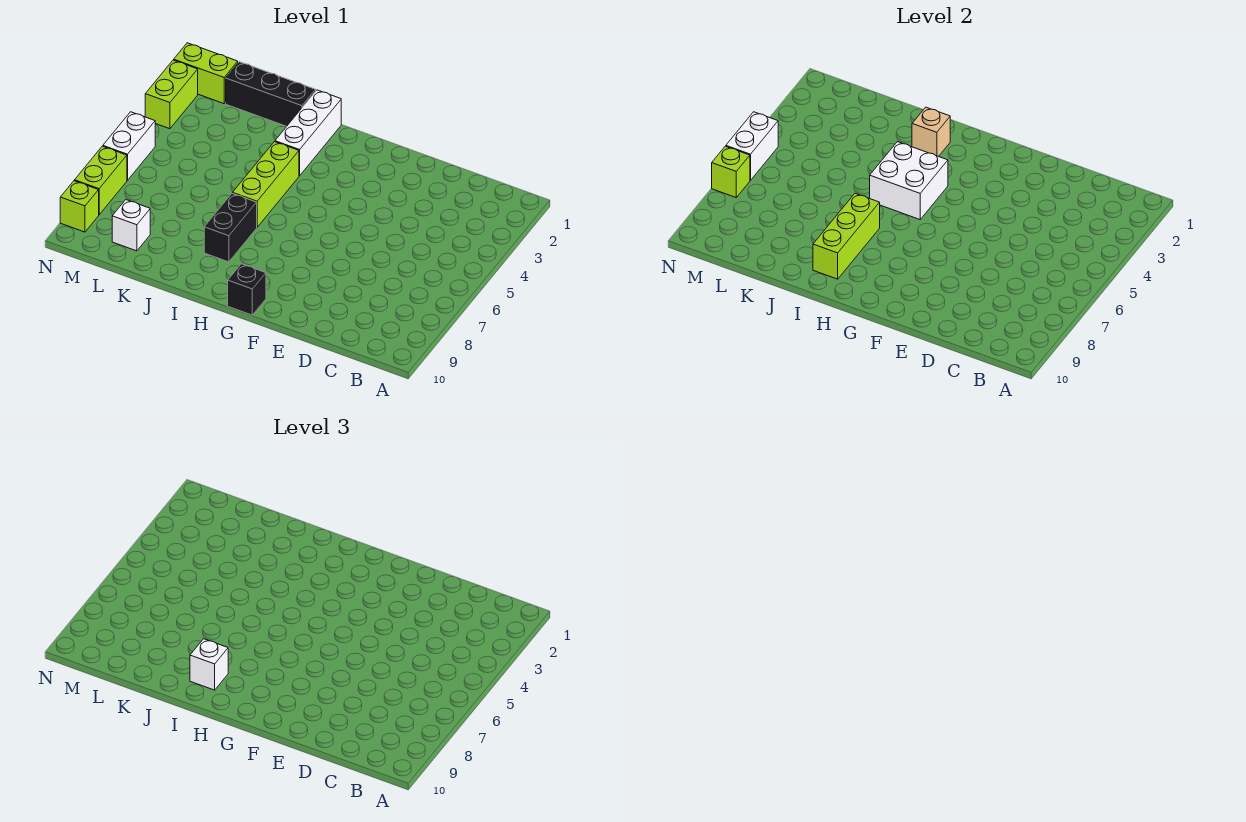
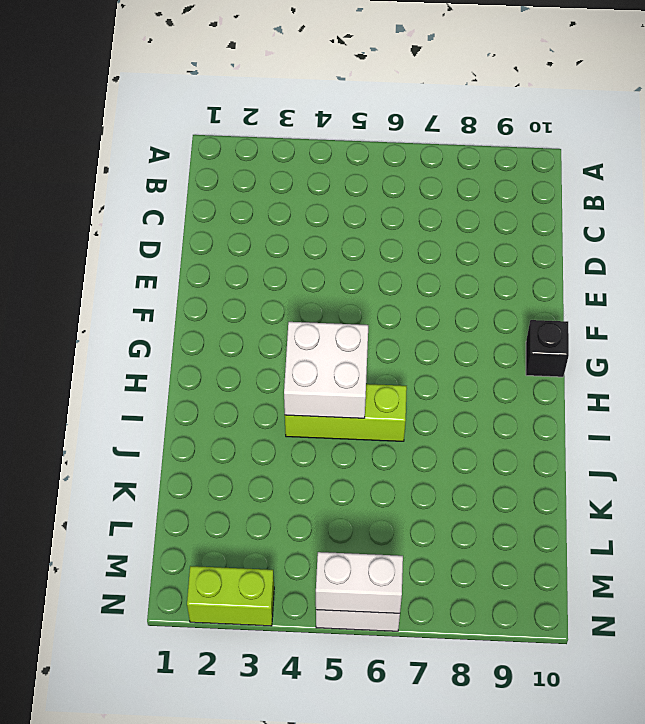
none -> white 1x3 brick [275,90,341,176]
none -> black 1x2 brick [204,193,257,262]
none -> black 1x3 brick [226,62,316,126]

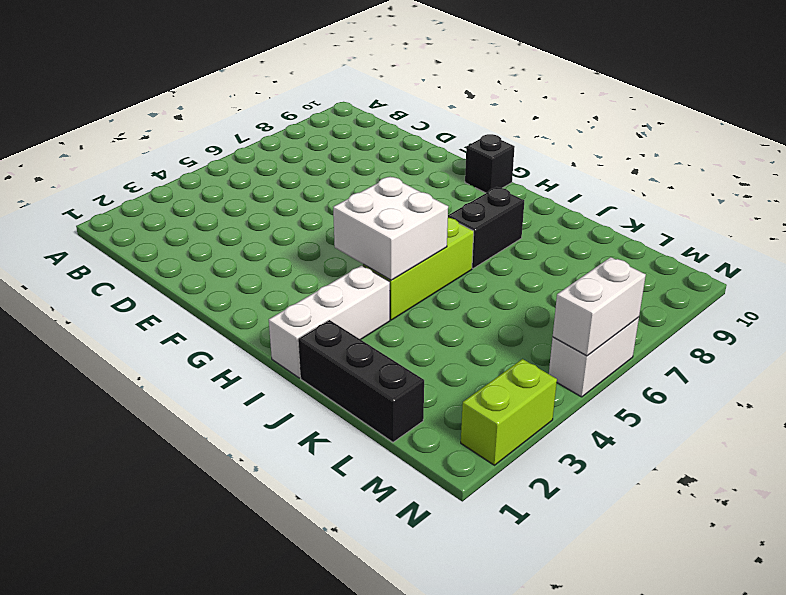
none -> white 1x1 brick [112,200,150,251]
none -> lime 1x2 brick [174,43,238,104]
none -> lime 1x2 brick [75,146,127,215]

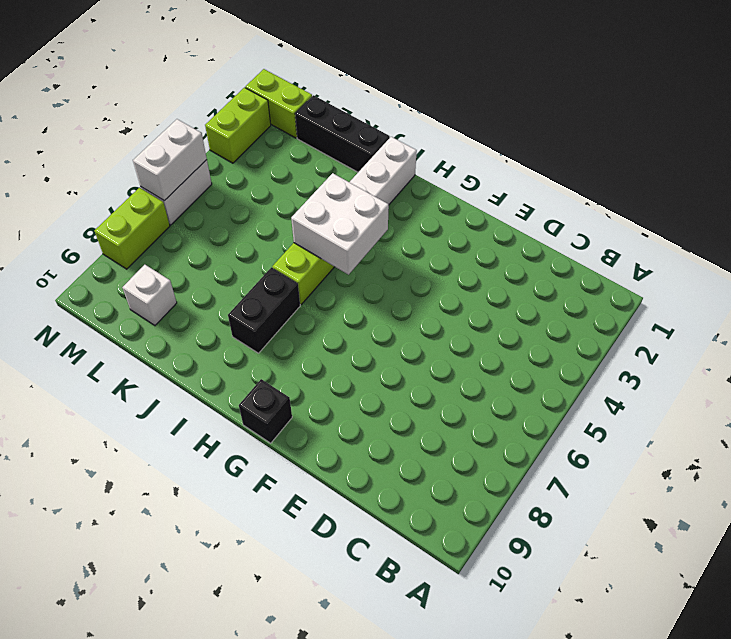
none -> lime 1x1 brick [60,181,99,232]
none -> tan 1x1 brick [912,107,950,156]
none -> lime 1x3 brick [813,193,880,279]

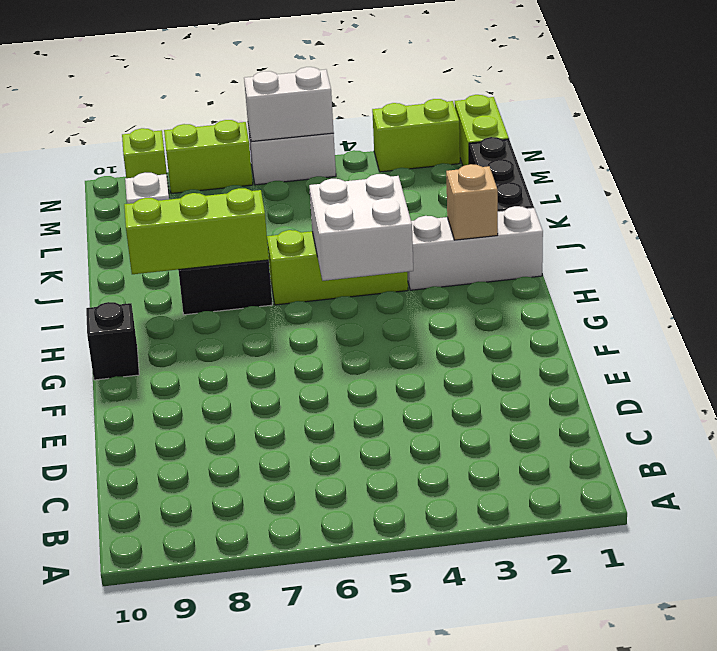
none -> lime 1x1 brick [712,146,750,197]
none -> white 1x1 brick [190,639,228,690]

